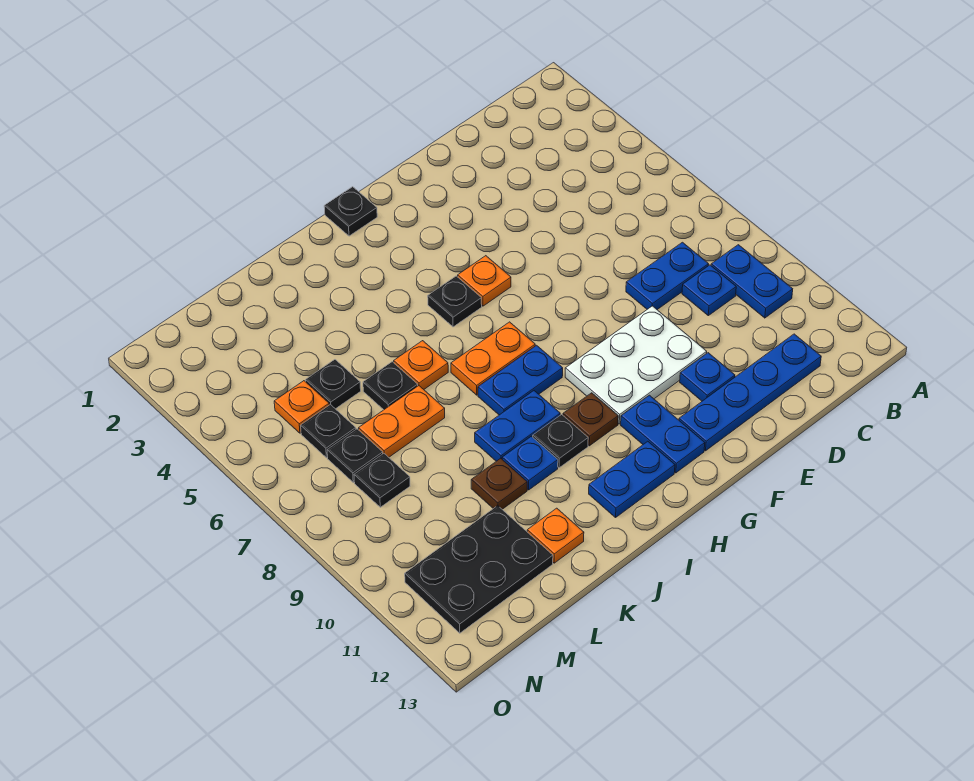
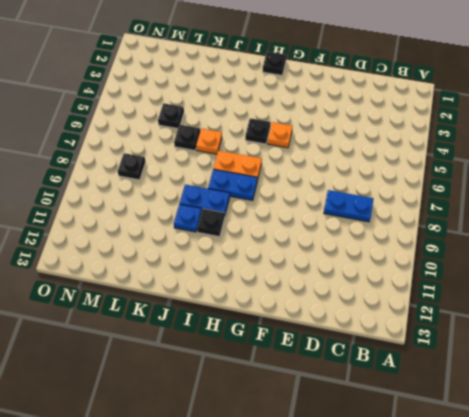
none -> blue 1x2 plate [711,245,793,318]
none -> blue 1x1 plate [682,265,736,316]
none -> blue 1x4 plate [679,334,821,451]

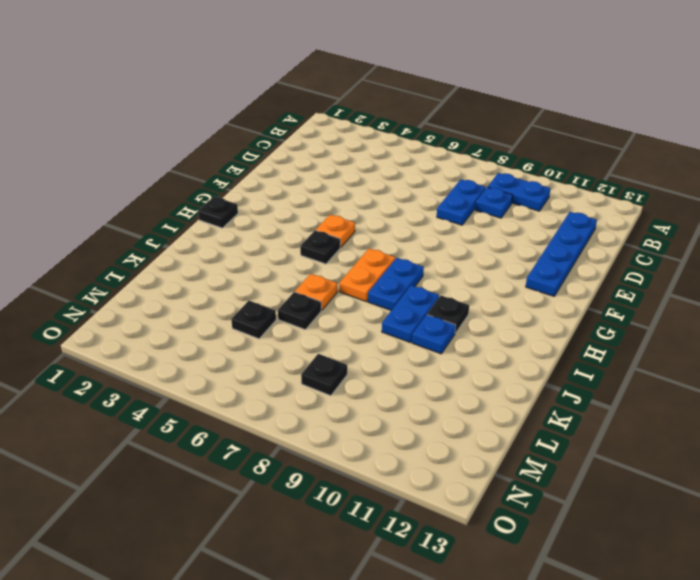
none -> white 2x3 plate [565,306,707,424]
none -> blue 1x1 plate [680,353,735,401]
none -> blue 1x2 plate [621,395,705,473]

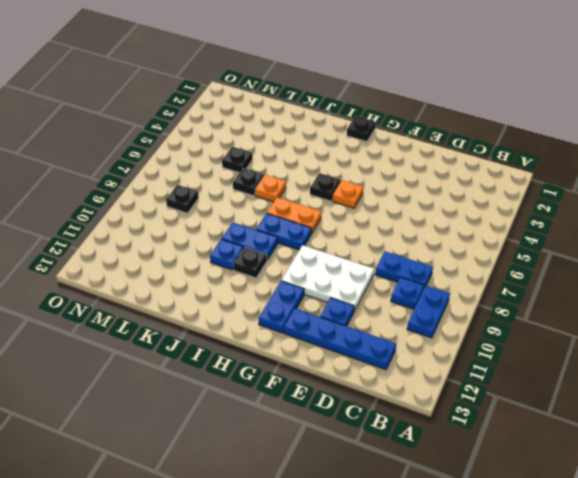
none -> brown 1x1 plate [563,393,618,446]
none -> blue 1x2 plate [589,441,675,517]
none -> orange 1x2 plate [359,386,445,457]

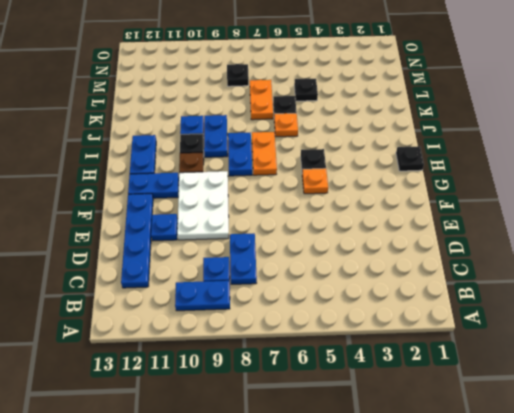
none -> brown 1x1 plate [471,458,527,509]
none -> orange 1x1 plate [527,508,584,563]
none -> black 2x3 plate [405,506,553,633]

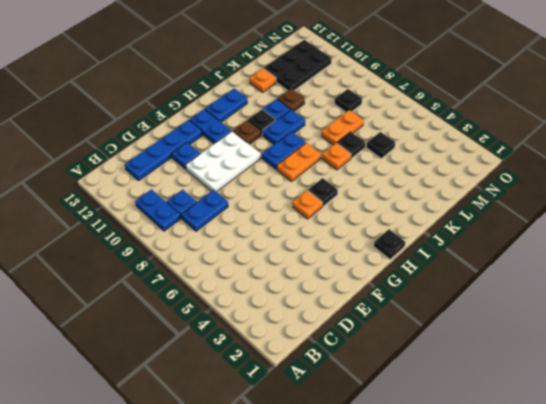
none -> orange 1x1 plate [274,381,329,433]
none -> black 1x1 plate [301,404,356,458]
none -> black 1x1 plate [327,429,383,482]

